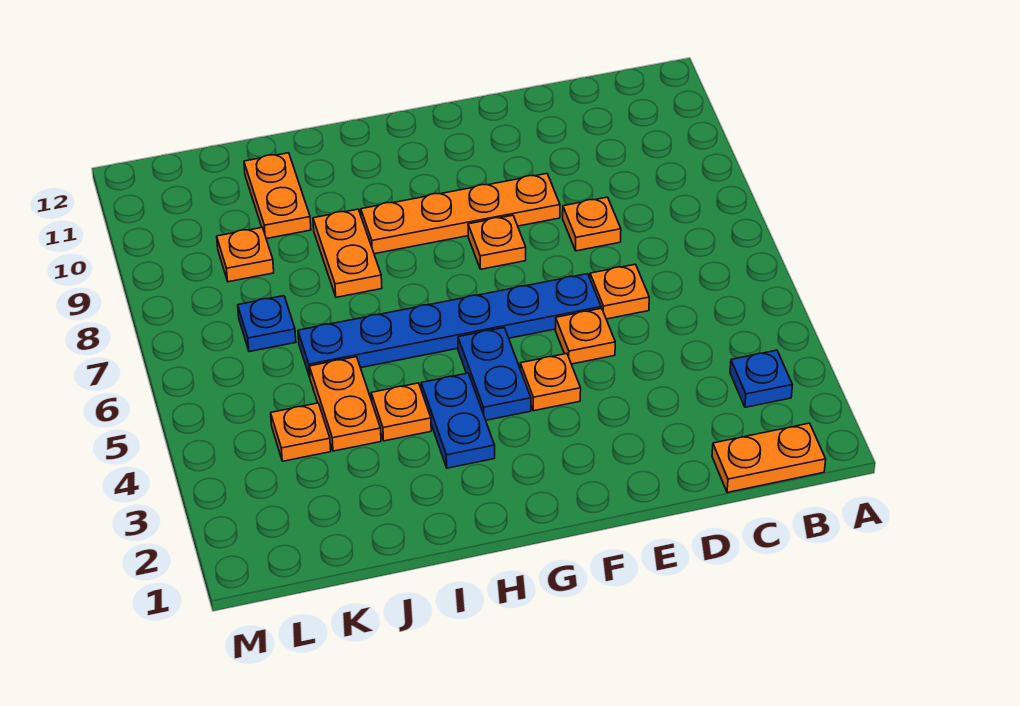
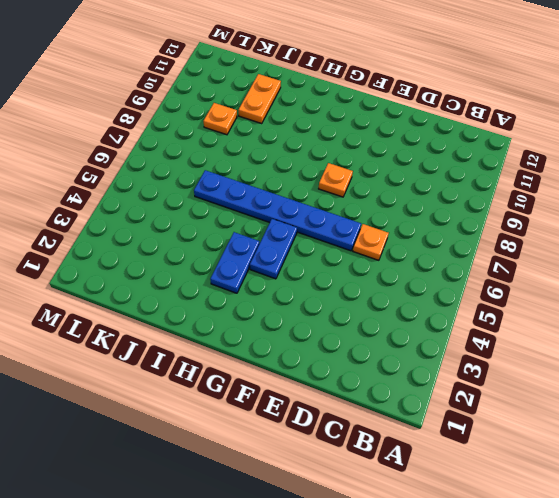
none -> orange 1x2 plate [712,423,826,493]
none -> blue 1x1 plate [730,350,792,407]
none -> orange 1x1 plate [563,197,621,251]

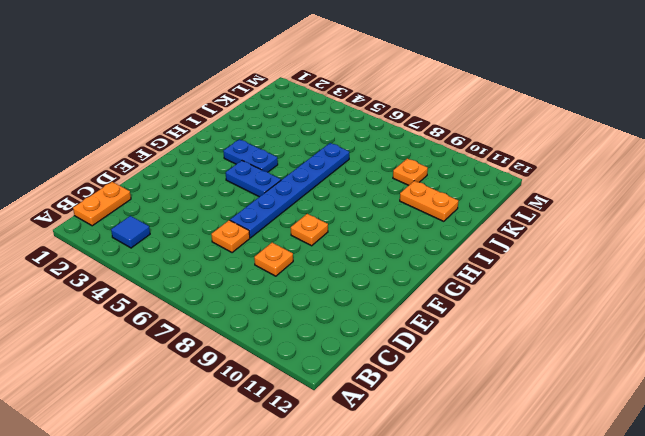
blue 1x1 tile [111,216,150,248] -> blue 1x1 plate [730,350,792,407]
none -> orange 1x1 plate [555,308,615,364]
none -> orange 1x4 plate [361,174,560,254]
none -> orange 1x1 plate [520,354,581,411]

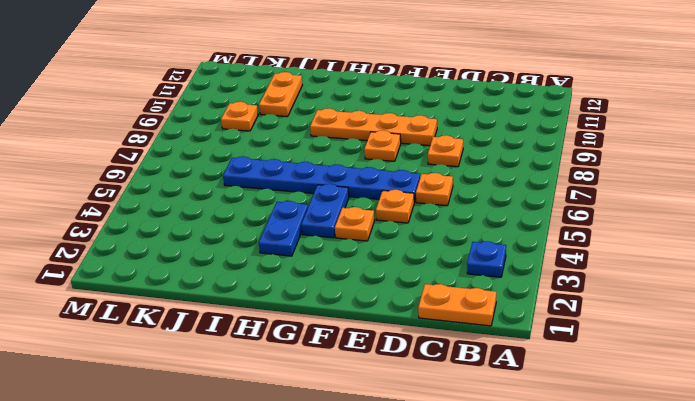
none -> orange 1x1 plate [371,383,431,441]
none -> orange 1x2 plate [313,209,382,297]
none -> orange 1x2 plate [309,357,381,451]

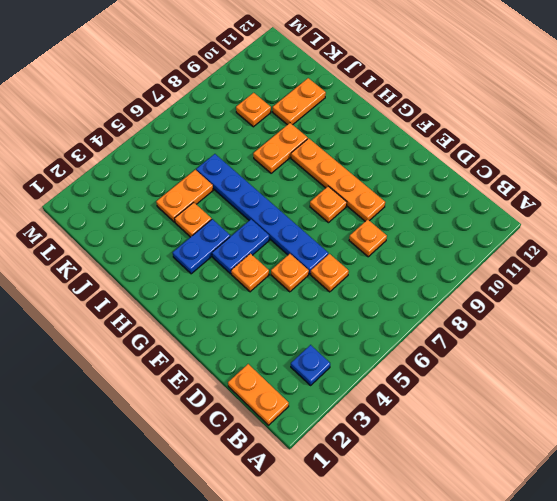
none -> orange 1x1 plate [271,403,331,461]
none -> blue 1x1 plate [238,296,296,352]

